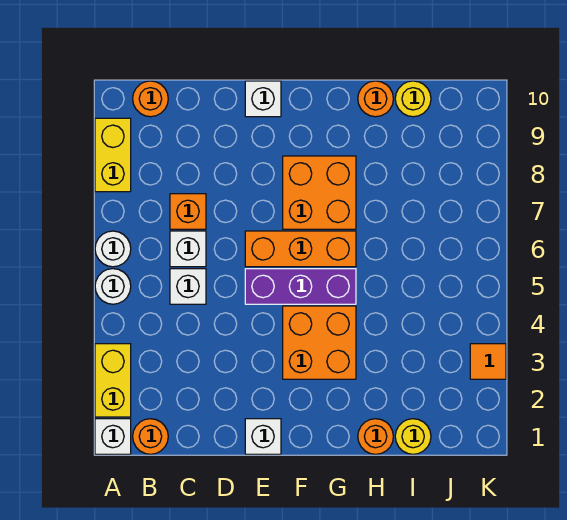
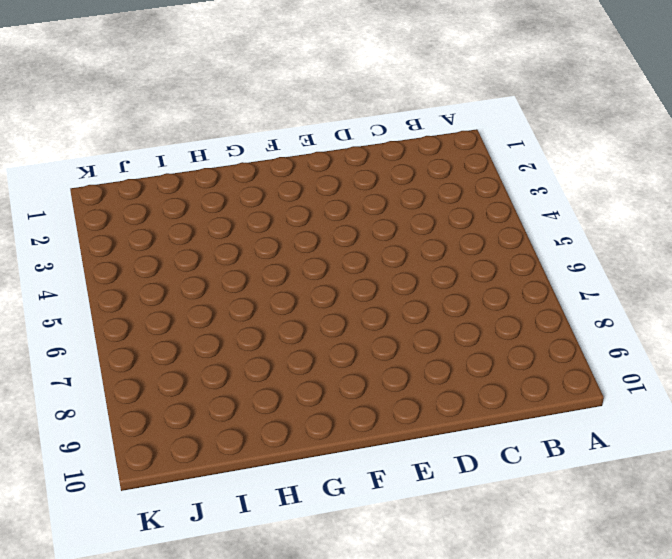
none -> white 1x1 brick [95,419,131,454]
none -> yellow 1x2 brick [95,344,131,417]
none -> white 1x1 round brick [95,269,131,304]

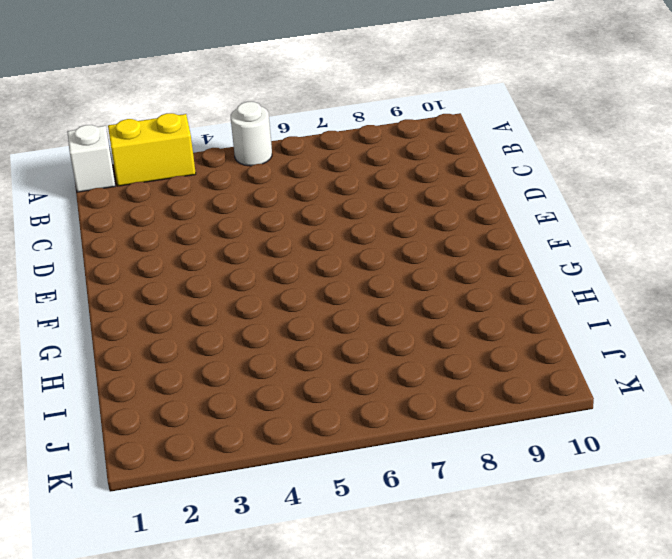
none -> white 1x1 round brick [95,231,131,267]
none -> yellow 1x2 brick [95,118,131,192]
none -> orange 1x1 round brick [133,419,168,454]

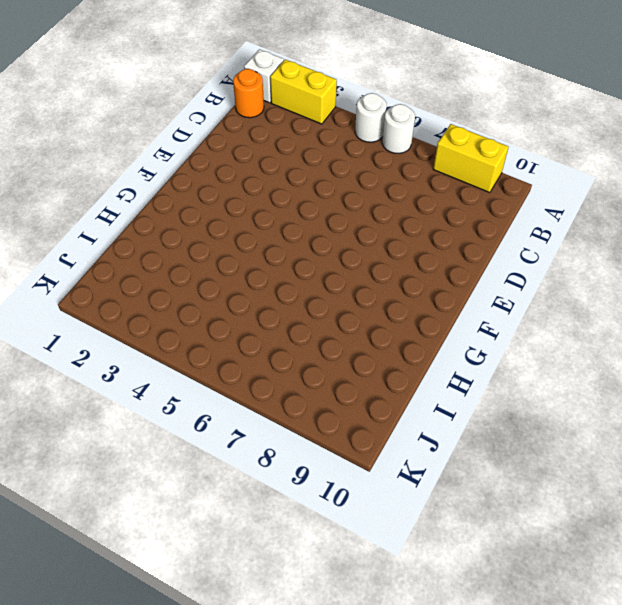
none -> orange 1x1 round brick [133,81,168,117]
none -> white 1x1 brick [170,269,206,304]
none -> white 1x1 brick [170,231,206,267]

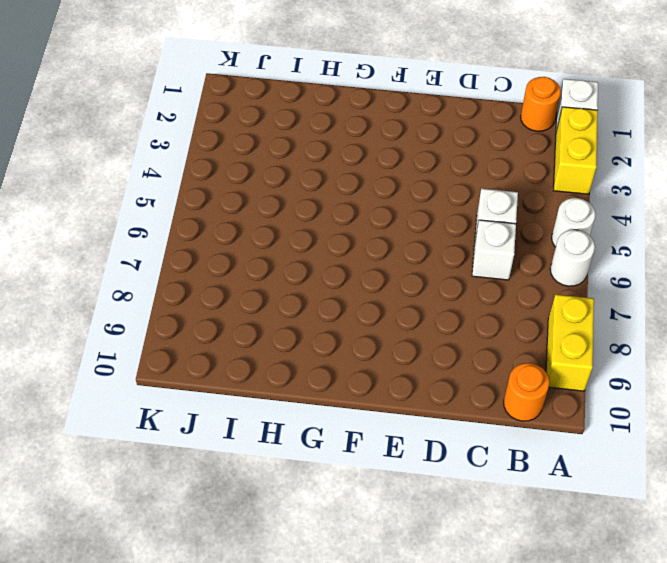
none -> orange 1x1 brick [170,194,206,229]
none -> white 1x1 brick [245,419,281,454]
none -> purple 1x3 brick [245,269,356,304]

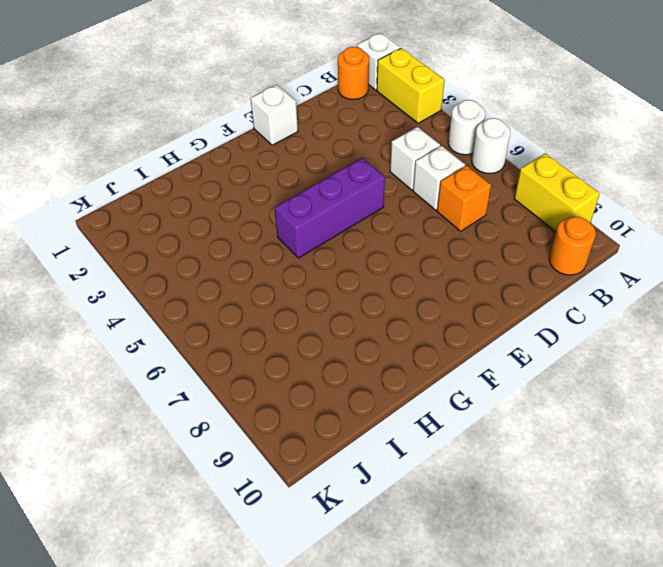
none -> orange 1x3 brick [245,231,356,267]
none -> white 1x1 brick [245,81,281,117]
none -> orange 2x2 brick [283,306,356,379]

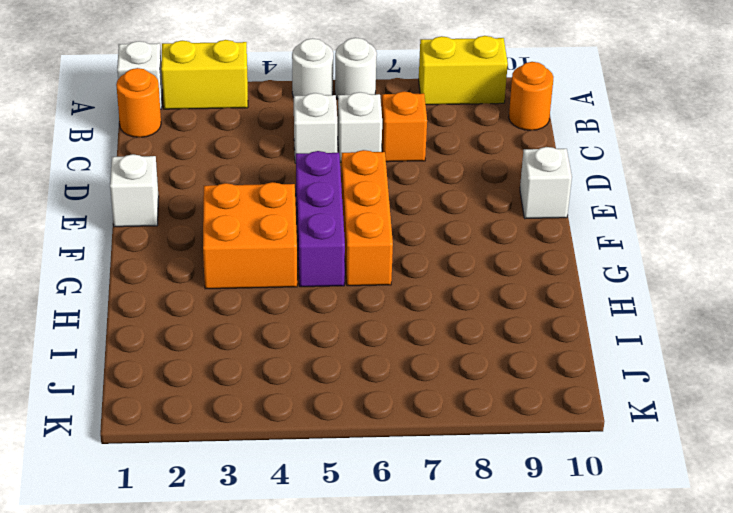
none -> orange 2x2 brick [283,156,356,229]
none -> orange 1x1 round brick [358,419,393,454]
none -> orange 1x1 round brick [358,81,393,117]

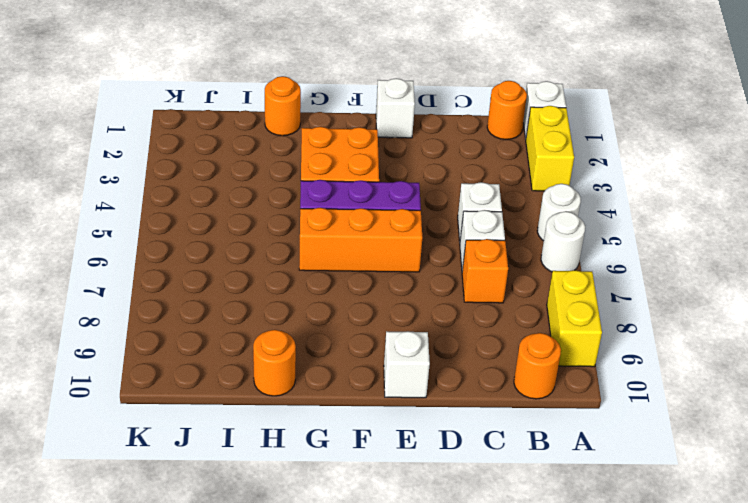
none -> orange 2x2 brick [283,156,356,229]
none -> yellow 1x1 round brick [395,419,431,454]
none -> yellow 1x1 round brick [395,81,431,117]

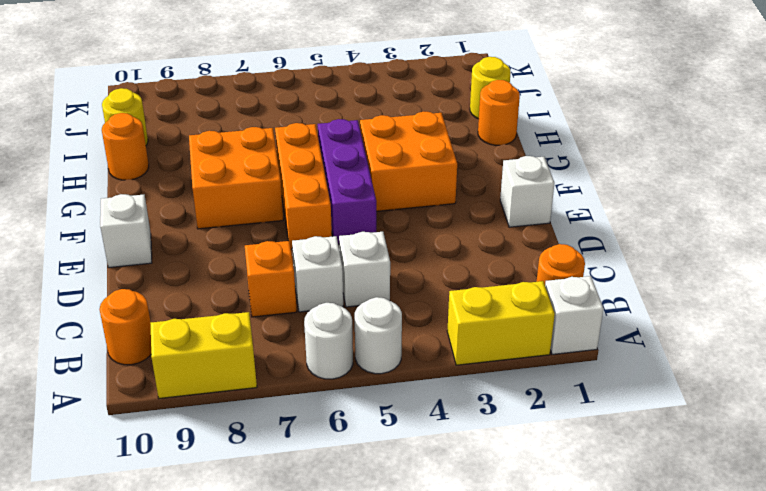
none -> orange 1x1 tile [470,344,506,379]

